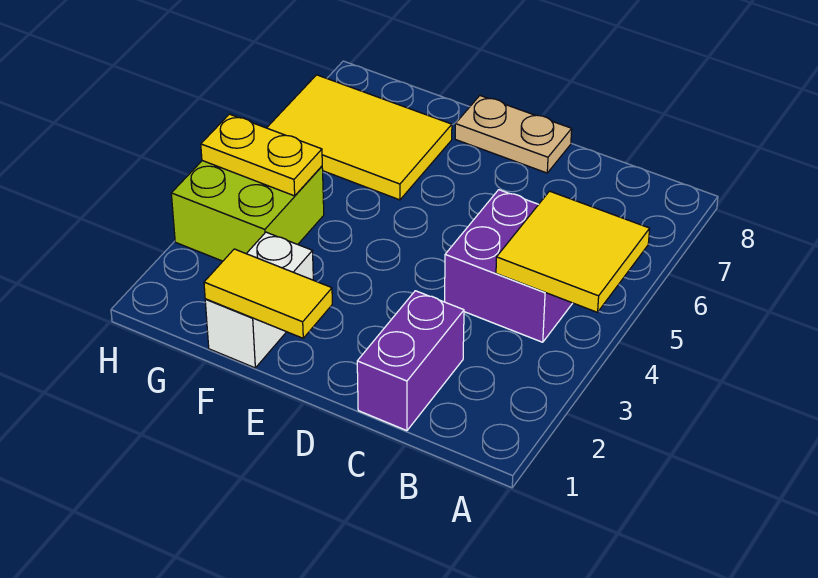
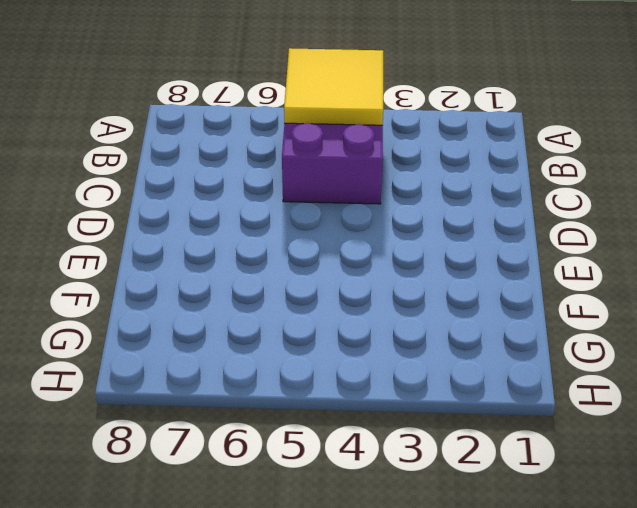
none -> purple 1x2 brick [357,291,464,431]
none -> tan 1x2 plate [455,96,572,173]

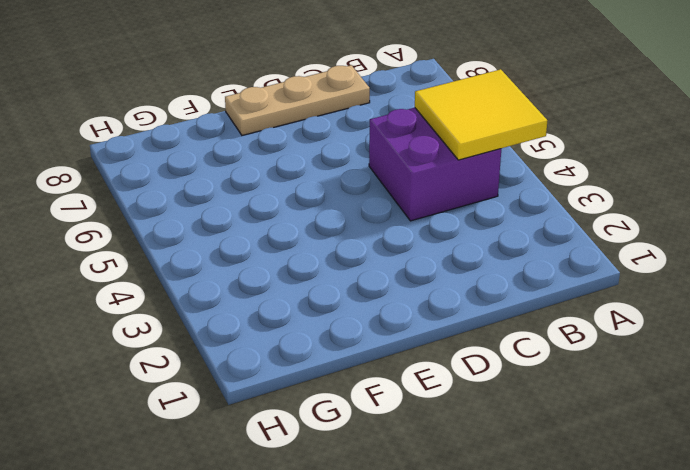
tan 1x3 plate [225,65,370,135] -> tan 1x2 plate [455,96,572,173]
none -> purple 1x2 brick [357,291,464,431]
none -> white 1x2 brick [205,232,313,368]

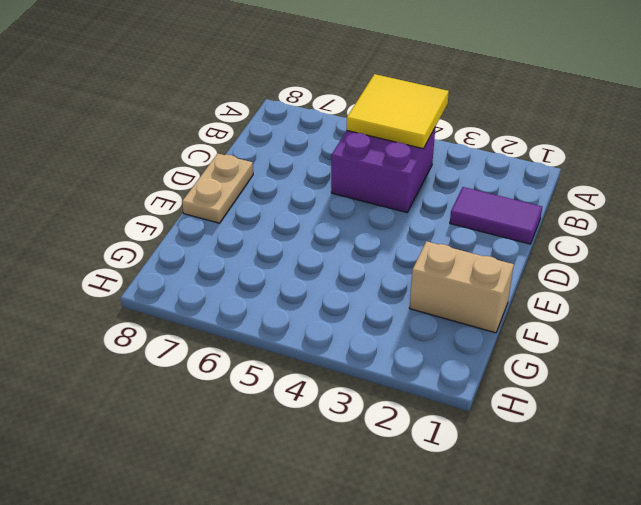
purple 1x2 tile [450,187,542,244] -> purple 1x2 brick [357,291,464,431]
tan 1x2 brick [410,241,514,333] -> white 1x2 brick [205,232,313,368]
none -> yellow 2x3 tile [267,75,452,200]
none -> lime 2x2 brick [171,161,324,261]

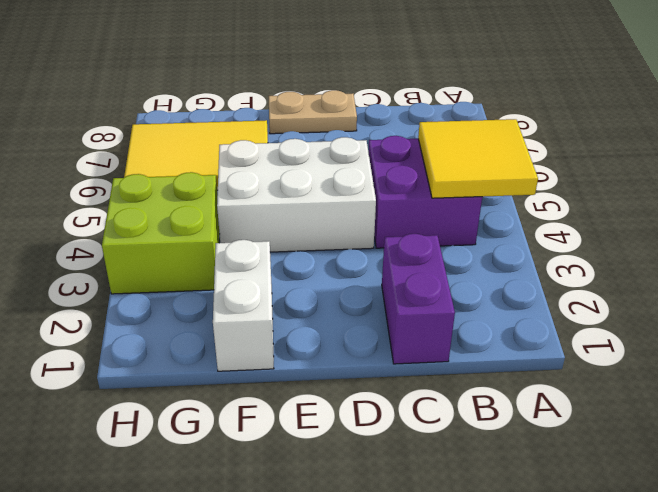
white 2x3 brick [217,137,376,252] -> none
none -> yellow 1x2 tile [204,249,332,338]
none -> yellow 1x2 plate [201,114,322,196]

